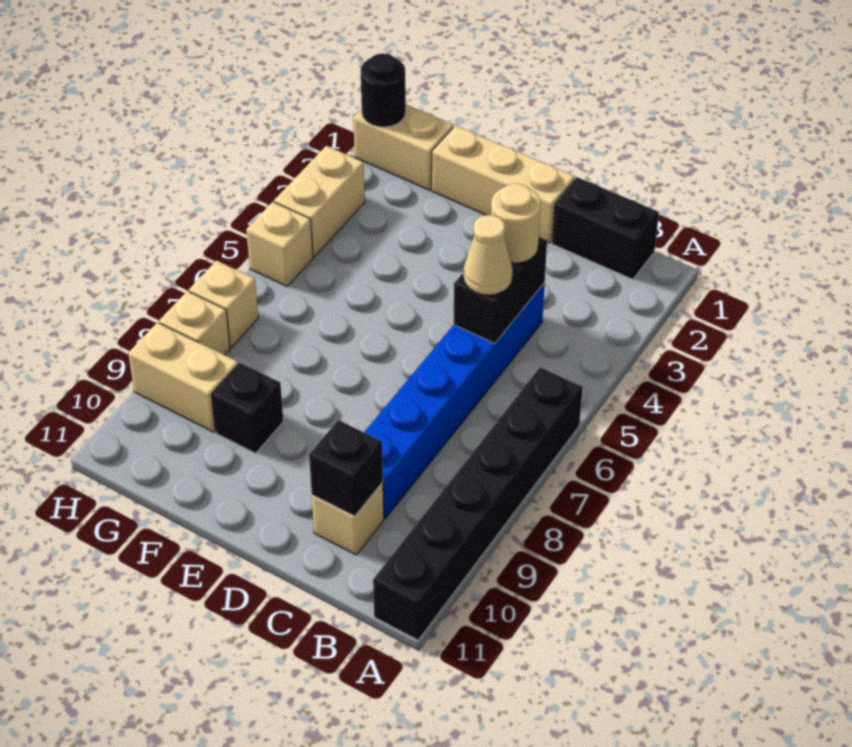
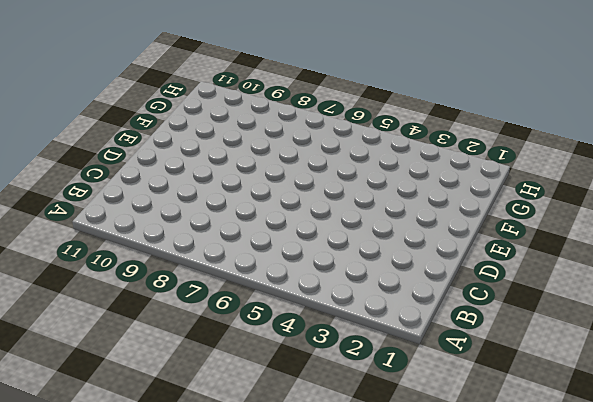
none -> black 1x6 brick [373,367,583,640]
none -> black 1x2 brick [552,177,659,279]
none -> blue 1x6 brick [364,283,545,519]

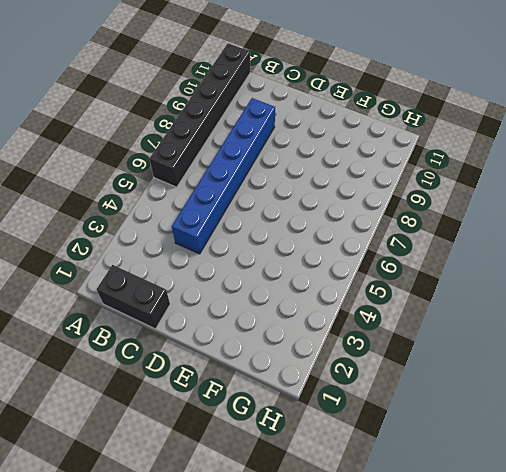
none -> tan 1x1 brick [312,482,384,555]
none -> tan 1x3 brick [432,126,575,243]
none -> black 1x1 brick [211,363,283,453]

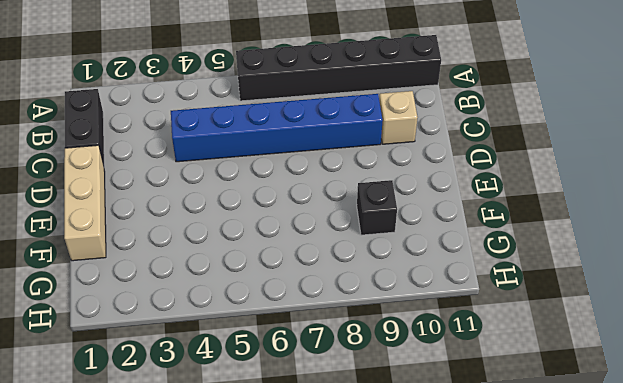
none -> tan 1x2 brick [353,105,453,190]
none -> tan 1x2 brick [128,322,238,432]
none -> tan 1x2 brick [274,146,365,257]

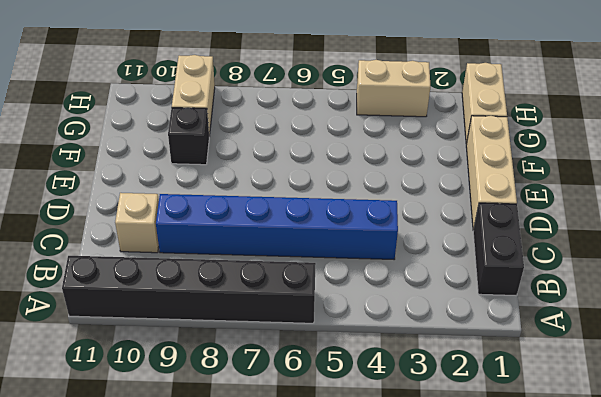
none -> tan 1x1 brick [246,202,313,286]
none -> tan 1x1 brick [189,261,258,347]
none -> tan 1x1 brick [159,291,230,355]

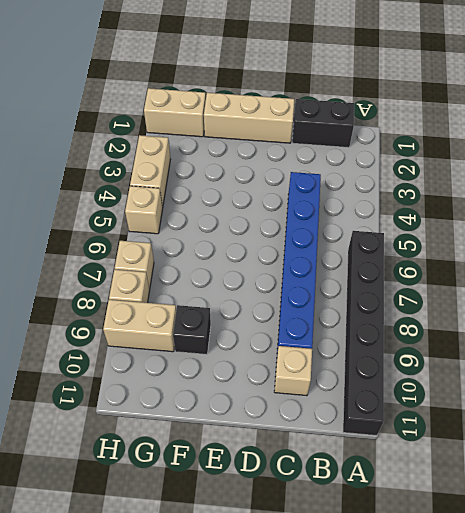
none -> black 1x2 brick [454,237,547,343]
none -> black 1x1 brick [309,420,383,516]
none -> black 1x1 round brick [361,53,406,127]

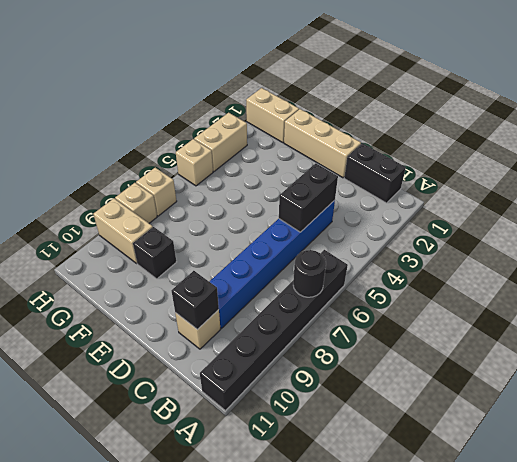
black 1x1 round brick [293,250,326,297] -> black 1x1 round brick moved to [361,53,406,127]
none -> tan 1x1 round brick [491,184,541,263]
none -> tan 1x1 cone [463,215,513,295]

